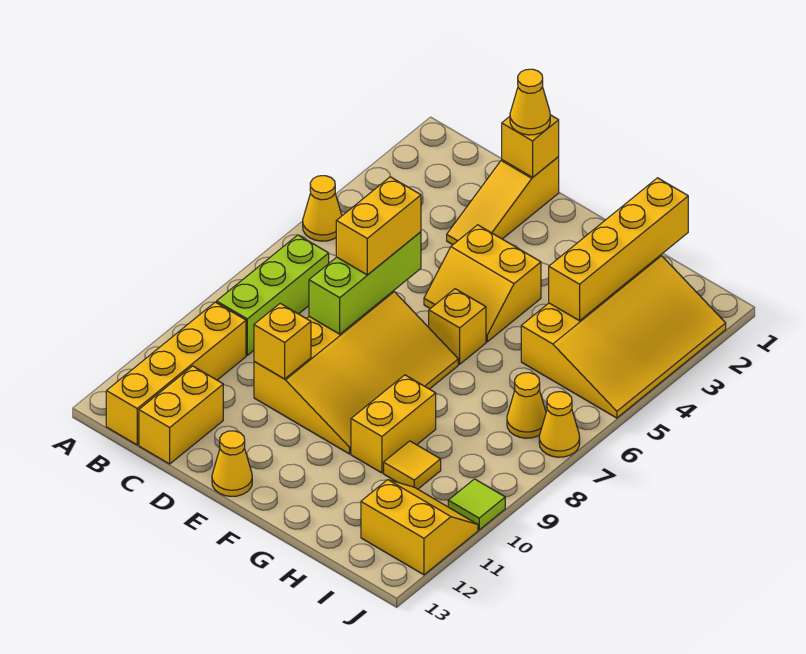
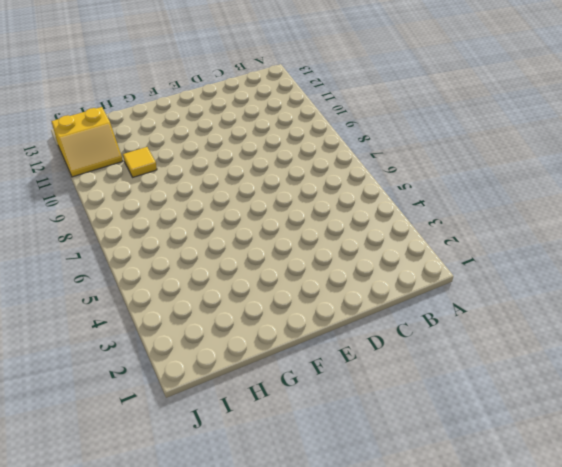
none -> yellow 1x1 cone [303,176,342,241]
none -> lime 1x3 brick [217,235,329,355]
none -> yellow 1x4 brick [106,302,246,445]

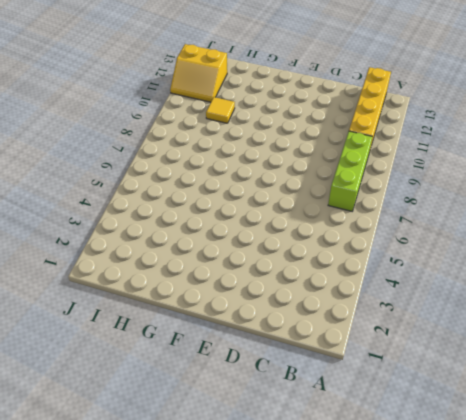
none -> yellow 1x1 cone [303,176,342,241]
none -> yellow 1x2 brick [139,366,223,464]
none -> yellow 1x3 slope [447,156,559,245]

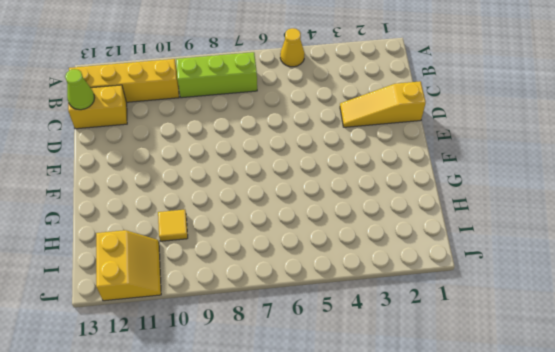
lime 1x1 cone [65,69,95,110] -> none
none -> yellow 3x4 slope [254,291,458,454]
none -> yellow 2x2 slope [424,225,541,342]
none -> yellow 1x1 cone [212,431,252,496]

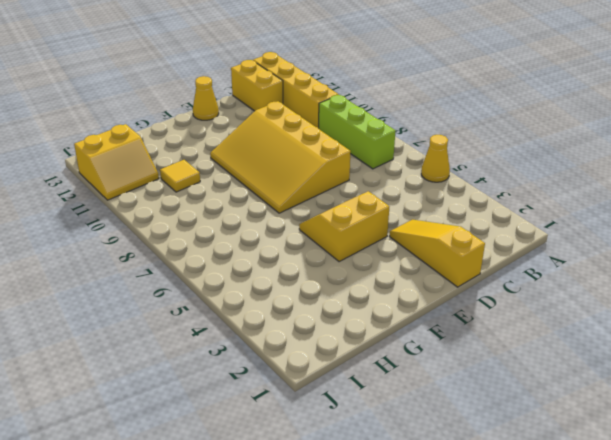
none -> yellow 1x1 brick [429,289,486,364]
none -> yellow 1x2 brick [351,375,436,473]
none -> yellow 3x4 slope [521,255,726,418]

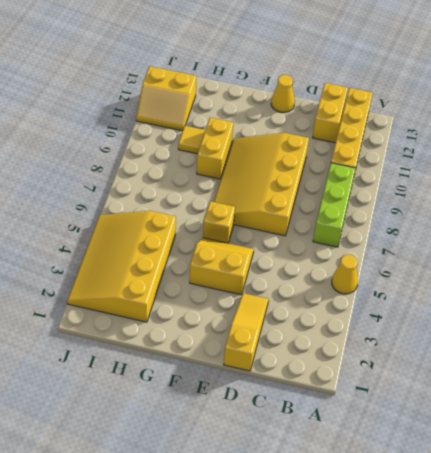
none -> yellow 1x1 cone [507,373,546,438]
none -> yellow 1x1 cone [539,392,580,457]
none -> lime 1x1 tile [448,479,505,530]

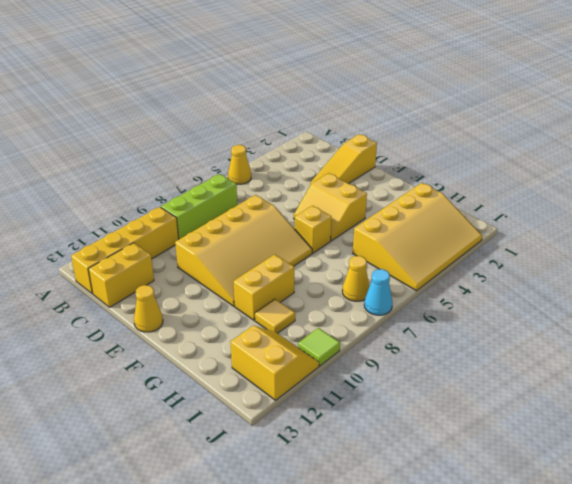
cyan 1x1 cone [364,269,392,315] -> yellow 1x1 cone [539,392,580,457]
none -> yellow 1x1 brick [502,115,559,177]
none -> lime 1x3 brick [309,232,421,334]
none -> yellow 1x1 brick [254,303,311,379]

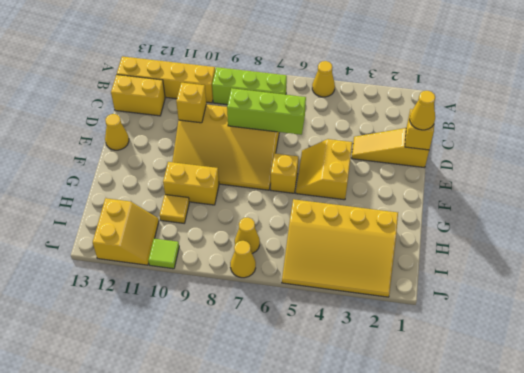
none -> yellow 1x4 brick [549,178,688,321]
none -> yellow 1x2 brick [336,177,421,275]

